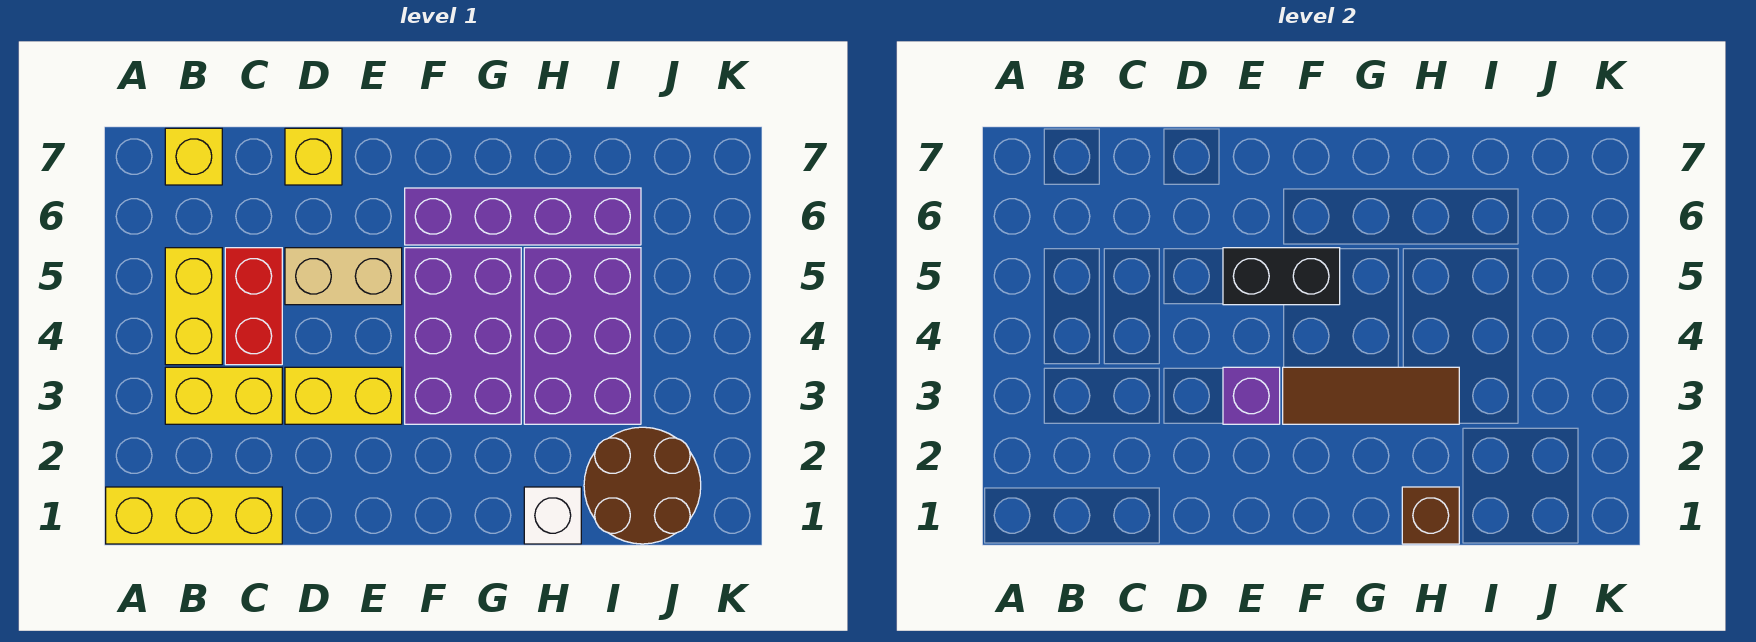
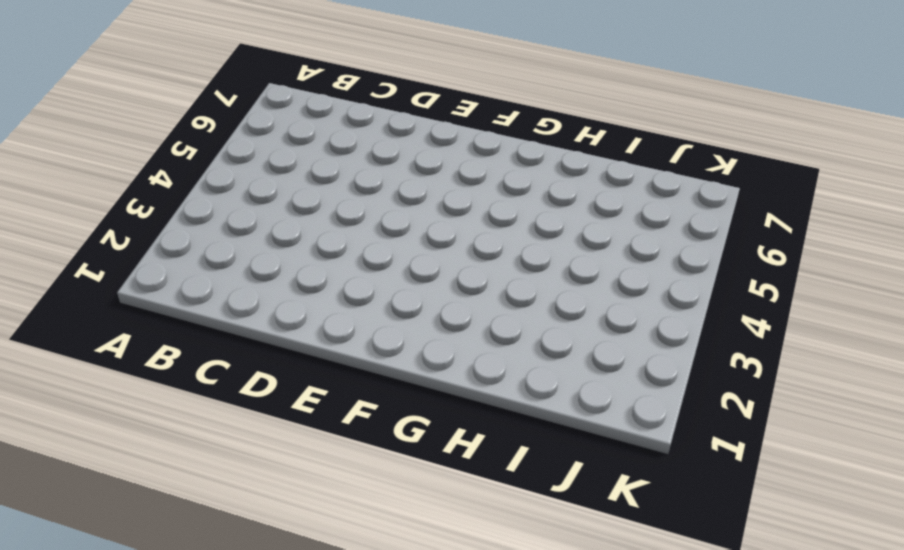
none -> yellow 1x3 brick [106,487,282,544]
none -> yellow 1x2 brick [165,367,282,424]
none -> yellow 1x2 brick [165,248,222,365]

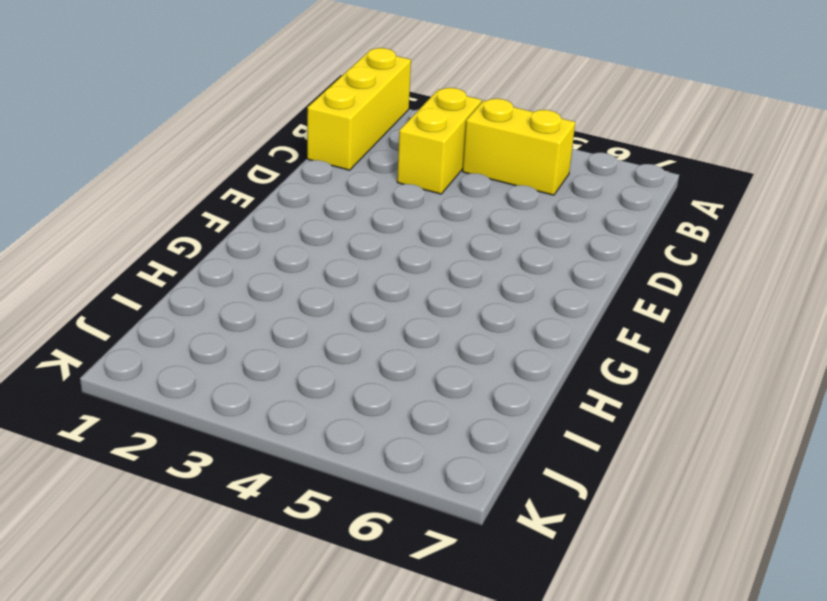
none -> yellow 1x1 brick [165,128,222,185]
none -> red 1x2 brick [225,248,282,365]
none -> yellow 1x2 brick [285,367,402,424]

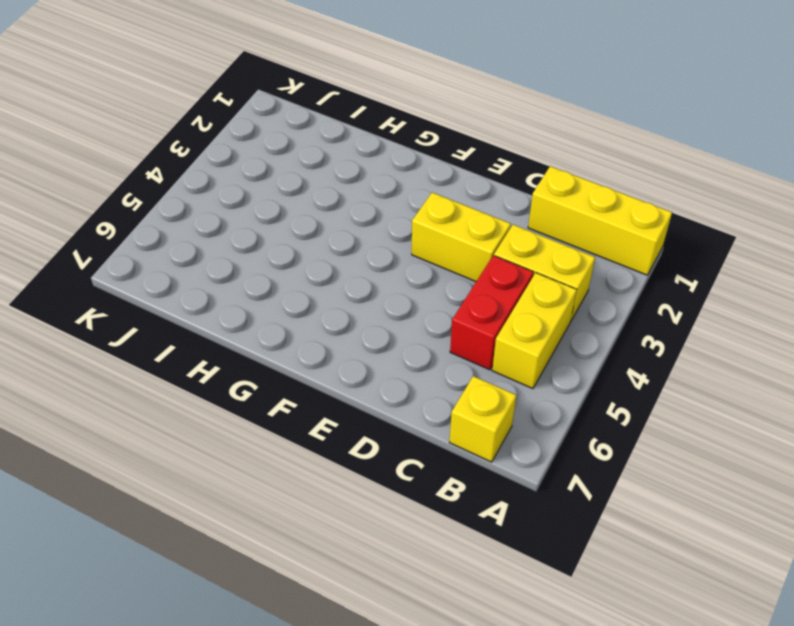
none -> tan 1x2 brick [285,248,402,305]
none -> yellow 1x1 brick [285,128,342,185]
none -> purple 2x3 brick [405,248,521,424]

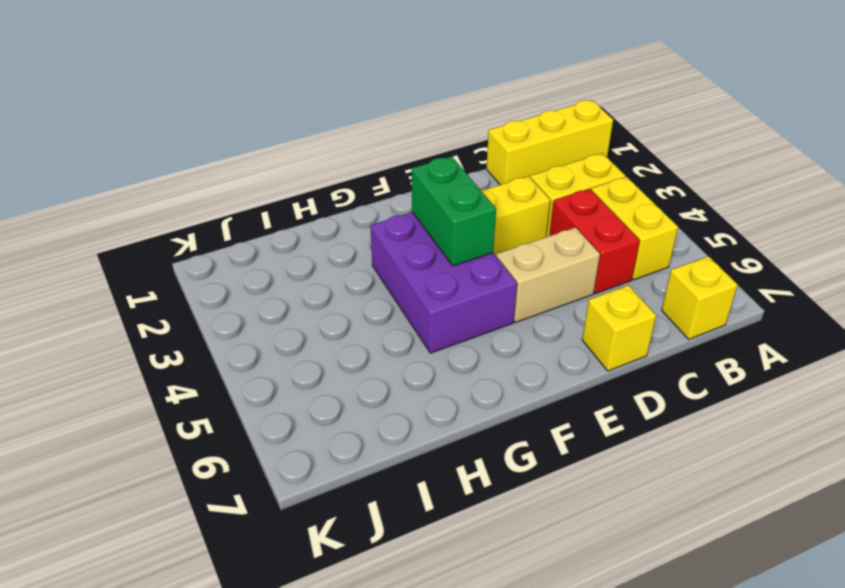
green 1x2 brick [412,156,496,266] -> brown 1x3 tile [1283,367,1459,424]
none -> purple 1x4 brick [405,188,641,245]
none -> white 1x1 brick [524,487,581,544]
none -> purple 2x3 brick [524,248,641,424]

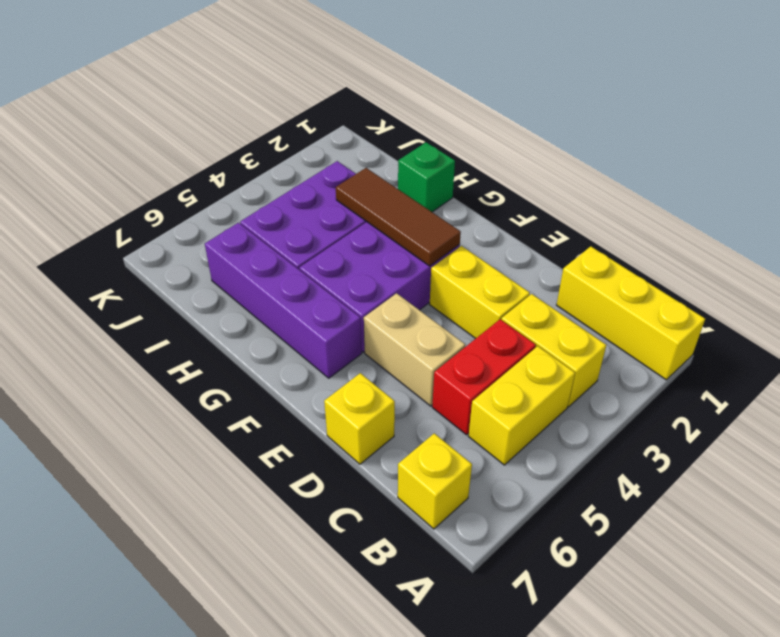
green 1x1 brick [398,142,455,212] -> white 1x1 brick [524,487,581,544]
none -> brown 2x2 round brick [584,427,701,544]
none -> purple 1x1 brick [1223,367,1280,424]
none -> black 1x2 brick [1223,248,1340,305]

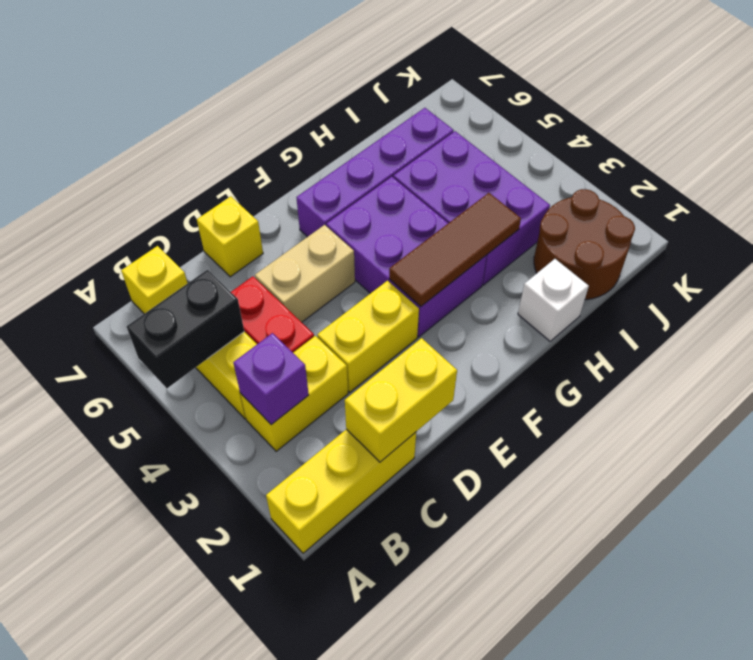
black 1x2 brick [127,270,244,388] -> black 1x2 brick moved to [1223,248,1340,305]
purple 1x1 brick [233,333,309,425] -> purple 1x1 brick moved to [1223,367,1280,424]
yellow 1x2 brick [345,338,457,462] -> none
none -> brown 1x1 brick [1402,487,1459,544]

